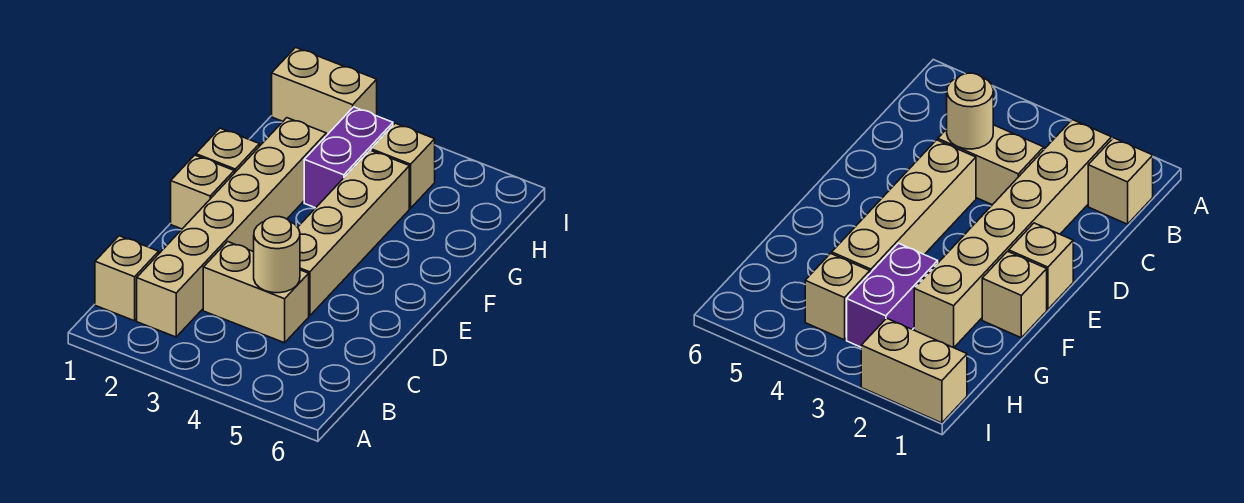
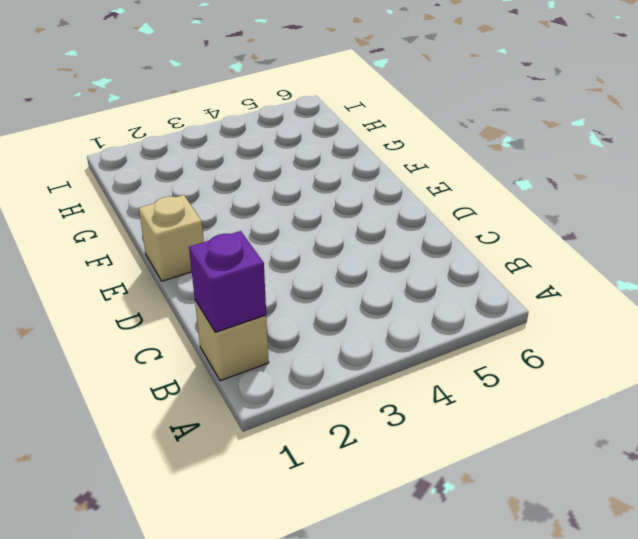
purple 1x1 brick [189,231,266,332] -> none
none -> tan 1x6 brick [137,118,326,337]
none -> tan 1x2 brick [203,242,309,343]

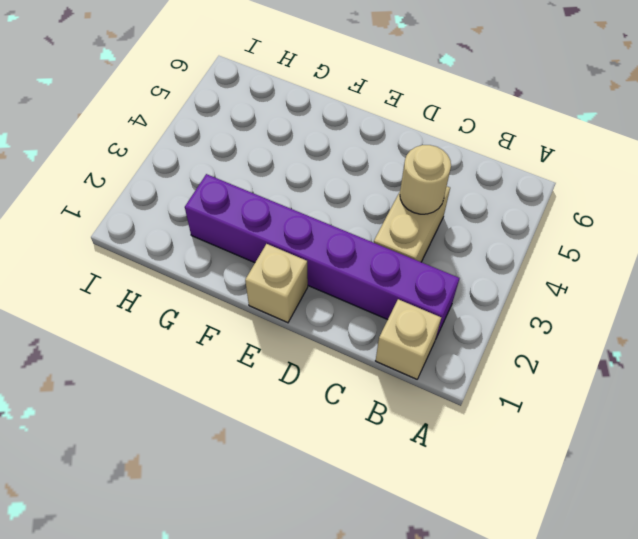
purple 1x6 brick [185,174,460,340] -> tan 1x6 brick [137,118,326,337]
none -> tan 1x4 brick [298,150,409,316]
none -> tan 1x1 brick [196,128,259,173]

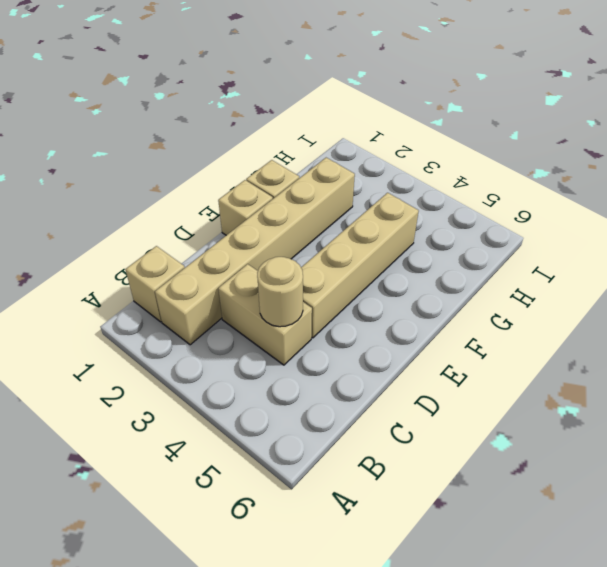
none -> purple 1x2 brick [304,107,393,208]
none -> tan 1x1 brick [371,123,435,208]

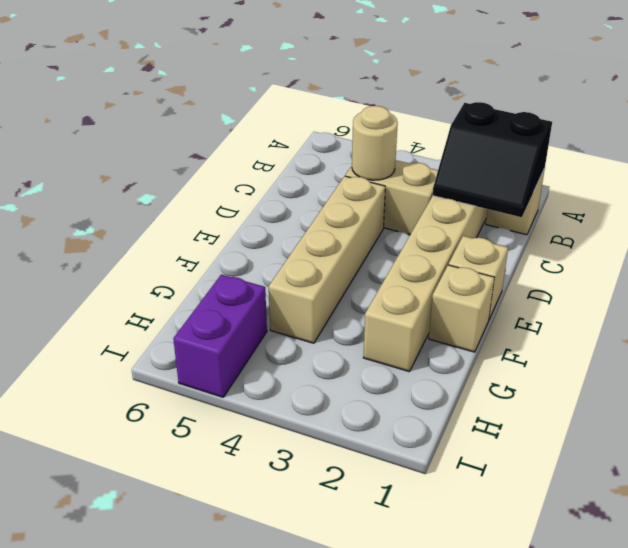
black 2x2 slope [433,102,552,217] -> none
purple 1x2 brick [173,274,267,397] -> purple 1x2 brick moved to [304,107,393,208]
none -> tan 1x1 brick [371,123,435,208]
none -> tan 1x2 brick [272,47,377,136]

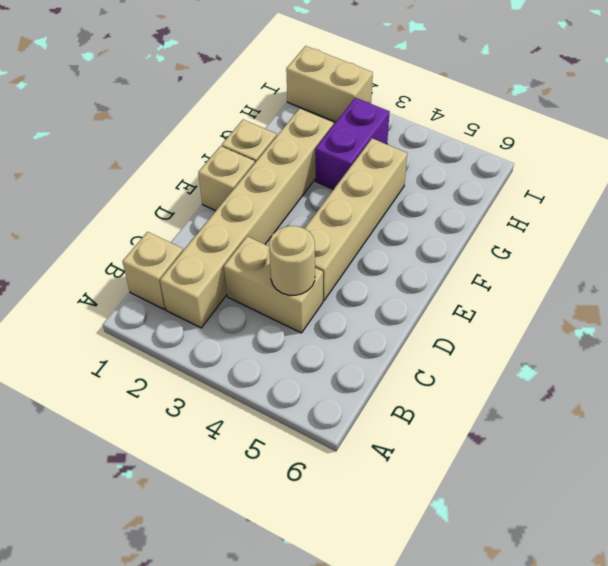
none -> tan 1x1 brick [371,123,435,208]

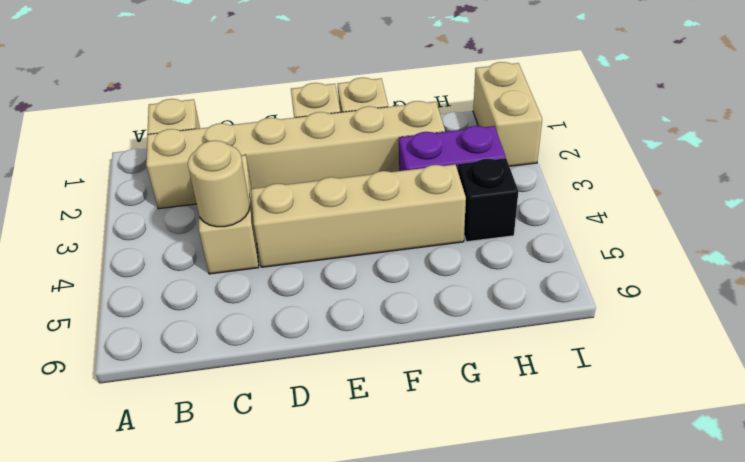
black 1x1 brick [458,158,519,242] -> tan 1x1 brick [371,123,435,208]

